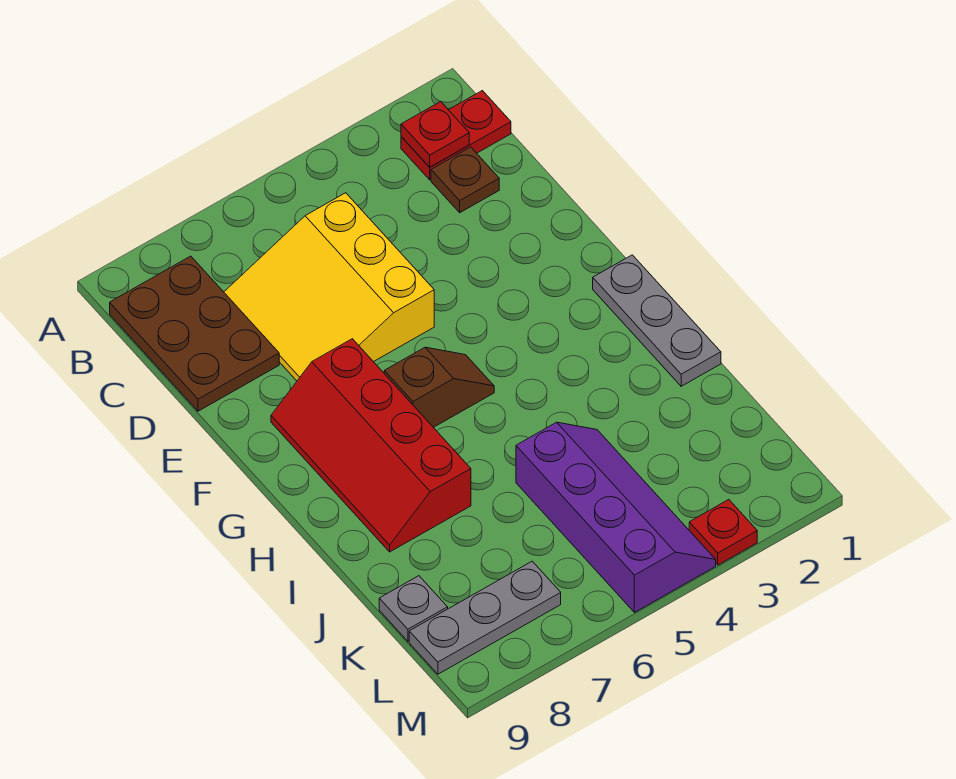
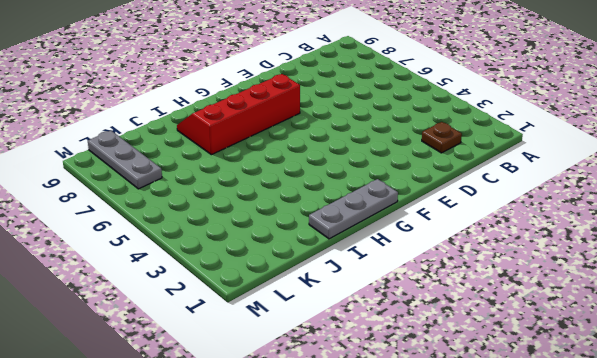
none -> red 1x2 plate [401,91,511,180]
none -> brown 2x3 plate [110,256,279,411]
none -> yellow 3x3 slope [224,193,434,381]

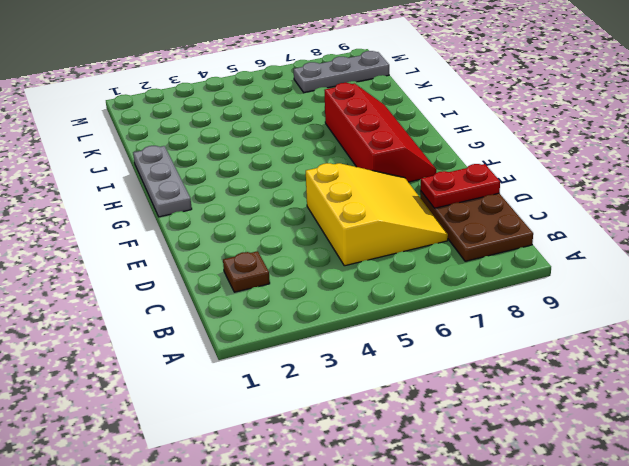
red 1x2 plate [420,164,500,208] -> red 1x2 plate moved to [401,91,511,180]
none -> brown 1x2 slope [384,347,494,427]
none -> purple 2x4 slope [516,422,716,613]
none -> grey 1x1 plate [379,576,448,641]

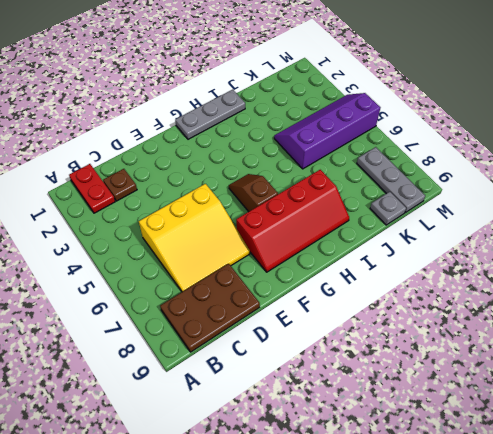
none -> red 1x1 plate [689,500,757,565]
none -> red 1x1 plate [401,101,469,167]

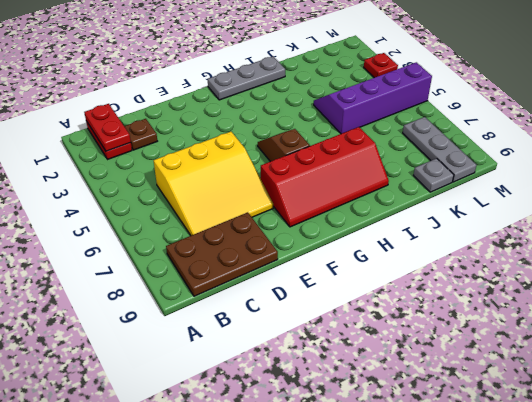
red 1x2 plate [84,104,131,151] -> red 1x1 plate [401,101,469,167]

